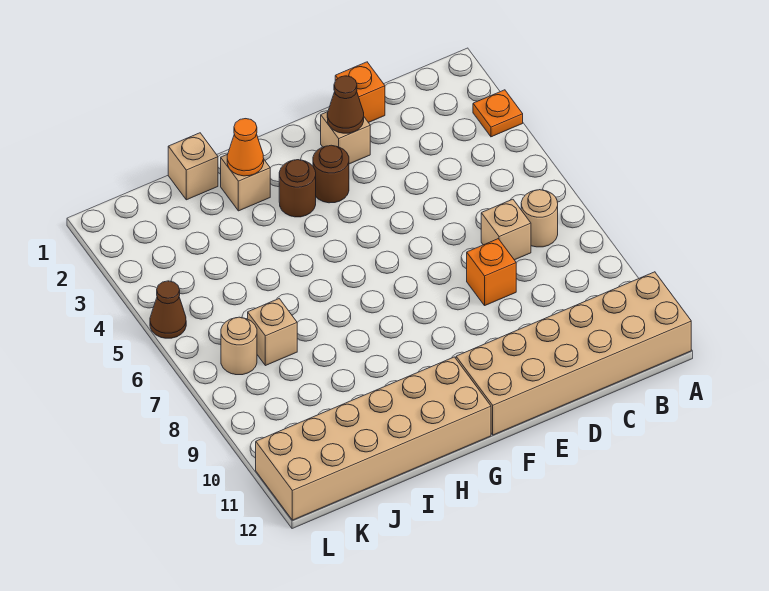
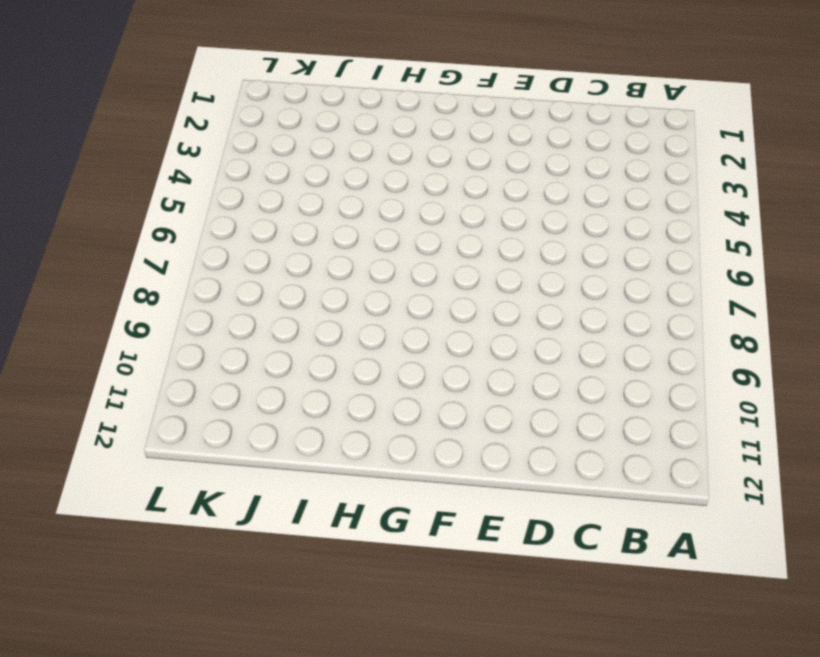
none -> orange 1x1 plate [473,90,523,137]
none -> tan 2x6 brick [456,272,691,435]
none -> tan 1x1 round brick [521,190,558,247]

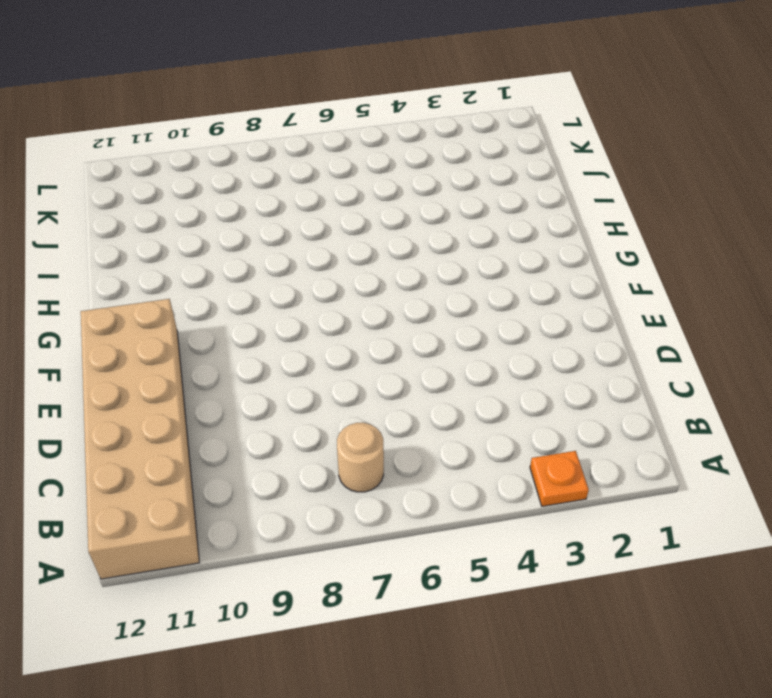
none -> tan 1x1 brick [481,199,531,260]
none -> orange 1x1 brick [335,62,385,123]
none -> orange 1x1 brick [467,239,516,305]

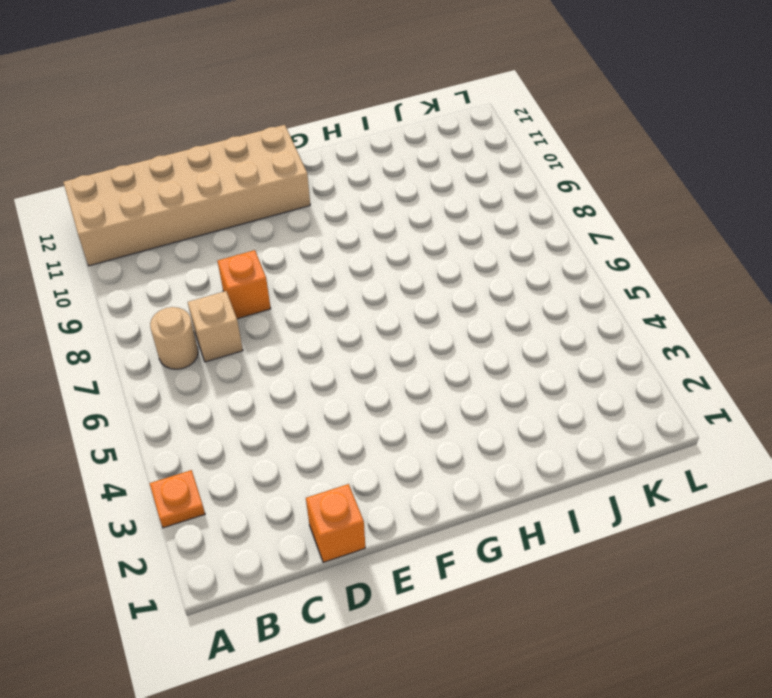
none -> tan 1x1 brick [321,112,370,164]
none -> brown 1x1 round brick [313,145,349,203]
none -> brown 1x1 round brick [279,160,316,217]

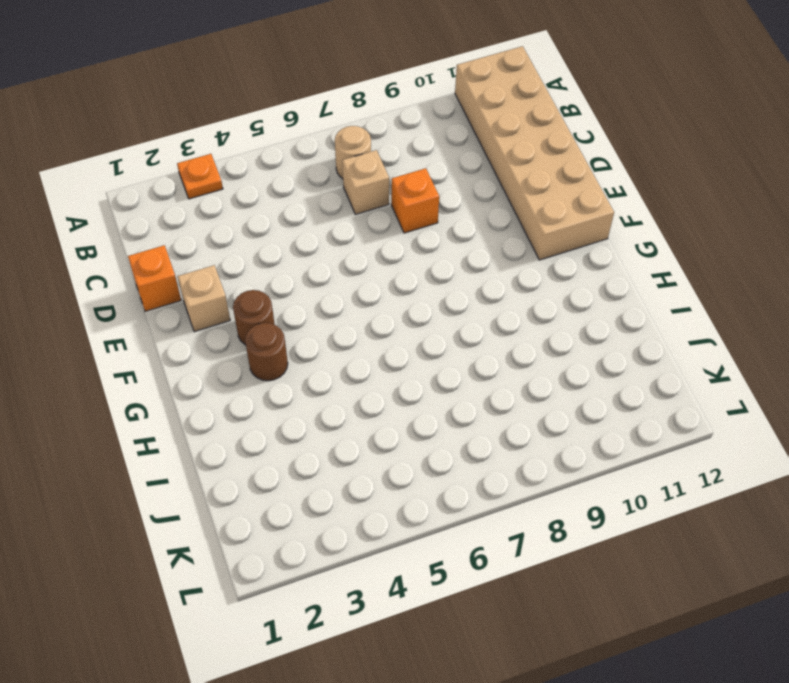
none -> tan 2x6 brick [256,357,491,520]
none -> tan 1x1 brick [221,154,270,211]
none -> tan 1x1 brick [168,133,218,200]

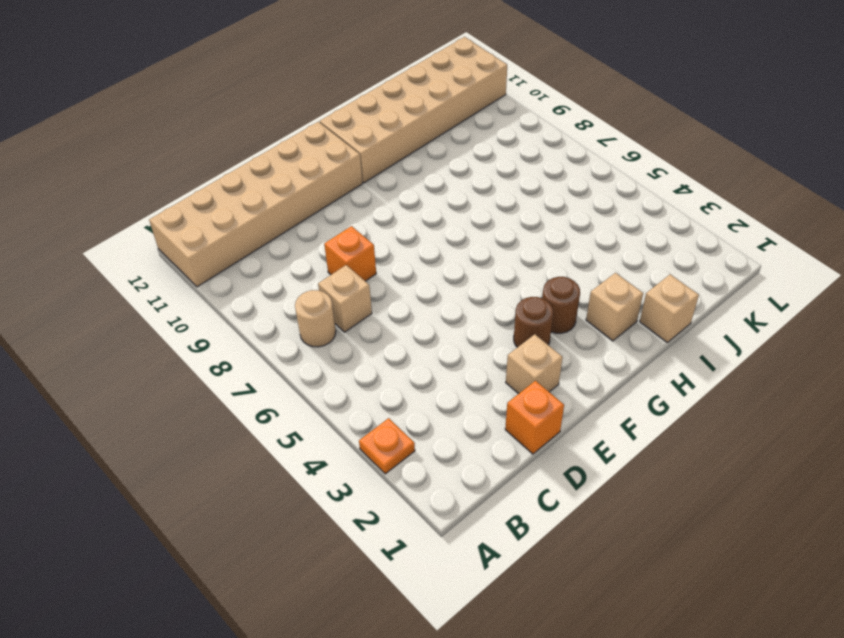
none -> tan 1x1 brick [248,299,297,366]
none -> tan 1x1 round brick [221,317,257,375]
none -> brown 1x1 cone [150,281,186,338]

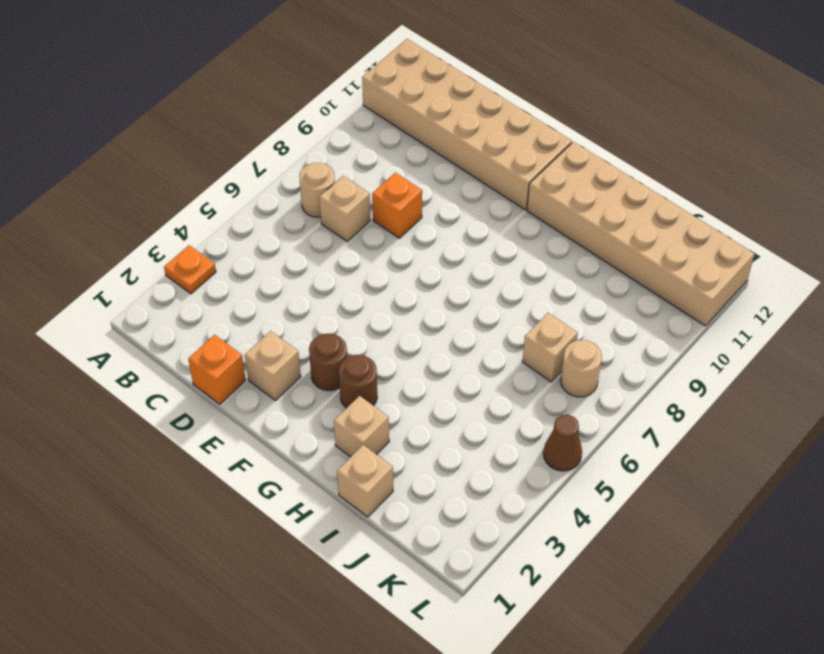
none -> brown 1x1 cone [327,76,364,133]
none -> orange 1x1 cone [227,119,264,176]

